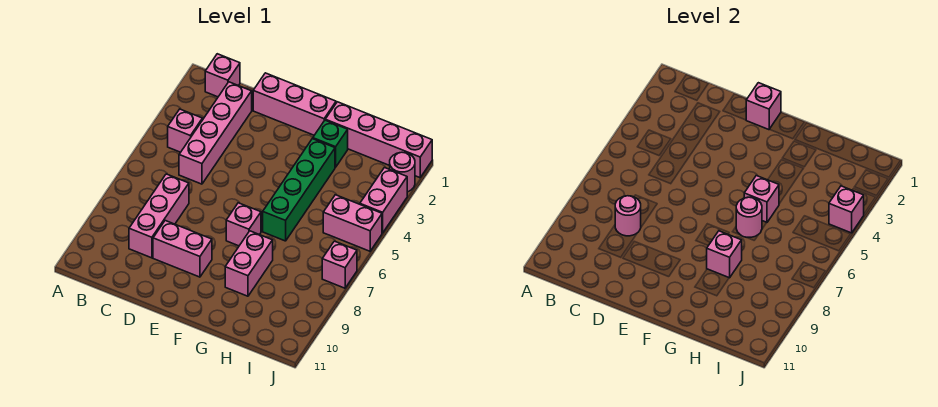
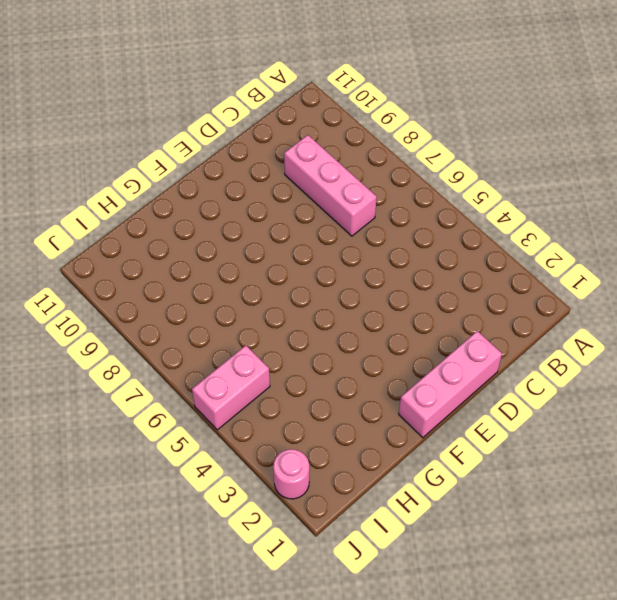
none -> pink 1x1 brick [205,54,240,97]
none -> pink 1x1 brick [168,109,202,152]
none -> pink 1x4 brick [179,82,252,184]

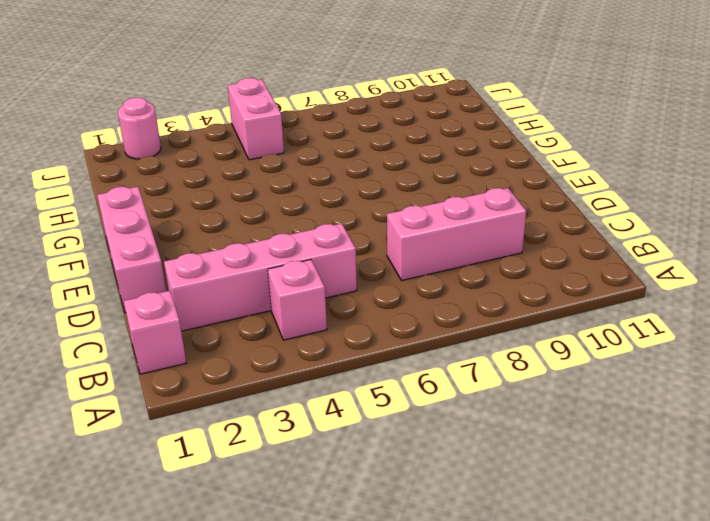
none -> pink 1x2 brick [153,221,212,277]
none -> pink 1x1 brick [226,203,261,246]
none -> pink 1x4 brick [325,102,432,178]

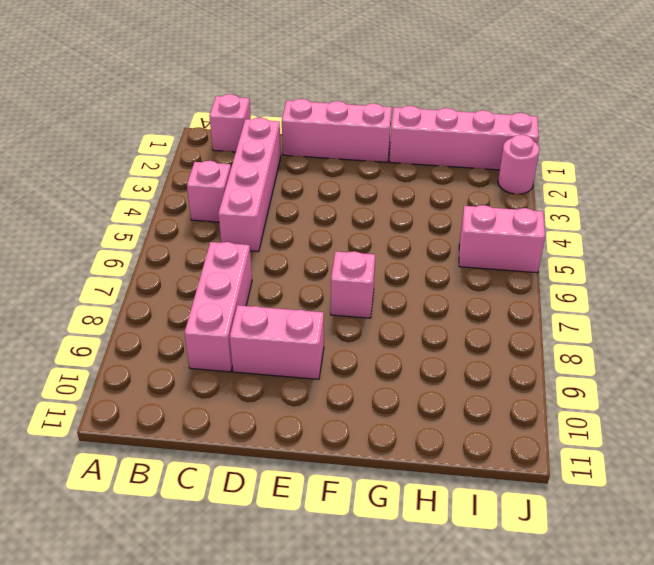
none -> green 1x1 brick [313,120,348,167]
none -> green 1x4 brick [263,139,335,241]
none -> pink 1x2 brick [225,231,273,296]

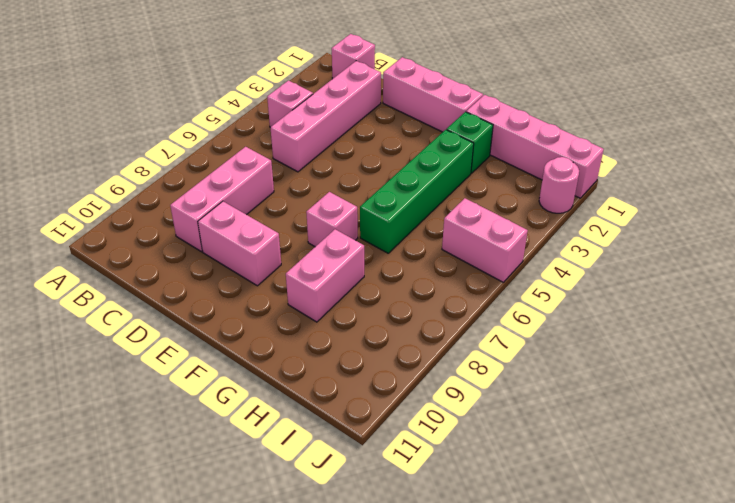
none -> pink 1x2 brick [360,168,407,233]
none -> pink 1x1 brick [322,241,357,288]
none -> pink 1x1 round brick [615,196,641,236]

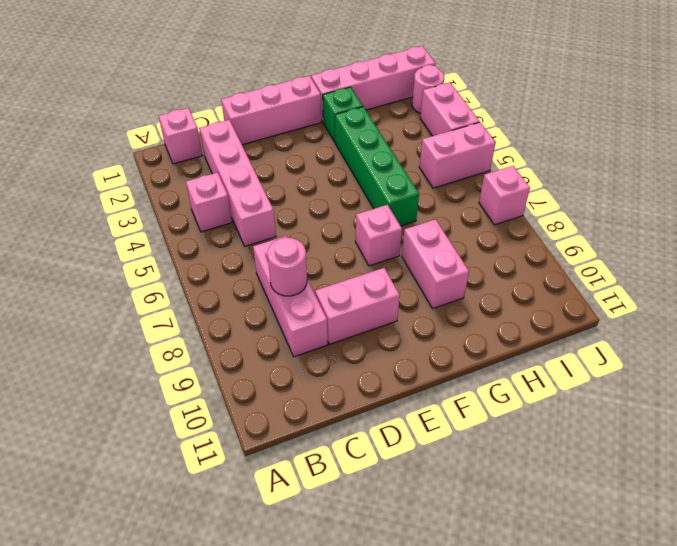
none -> pink 1x1 brick [746,83,781,130]
none -> pink 1x1 brick [744,176,779,223]
none -> pink 1x1 round brick [736,197,762,237]

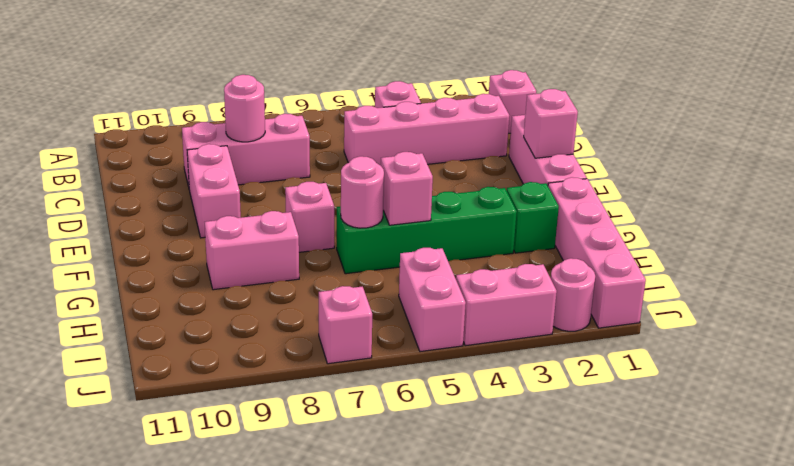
none -> pink 1x1 brick [707,231,742,278]
none -> pink 1x1 brick [829,186,864,233]

